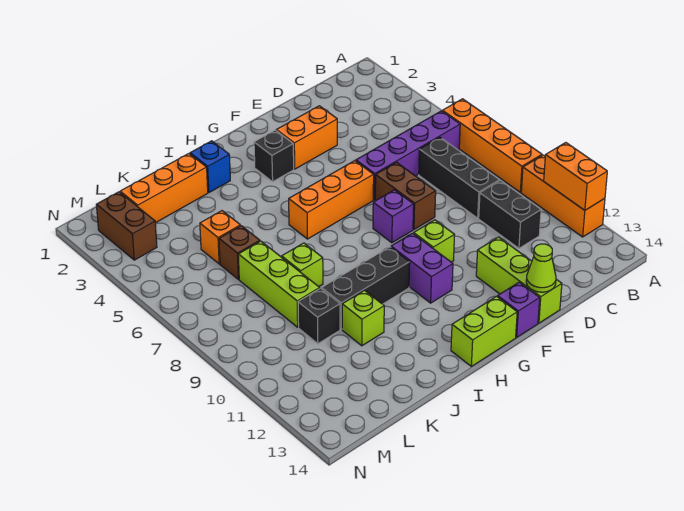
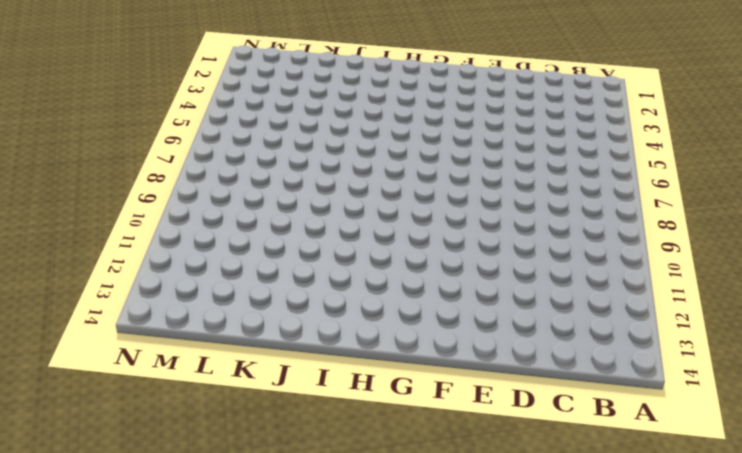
none -> orange 1x4 brick [442,99,542,192]
none -> orange 1x3 brick [521,155,605,237]
none -> purple 1x4 brick [356,111,460,200]

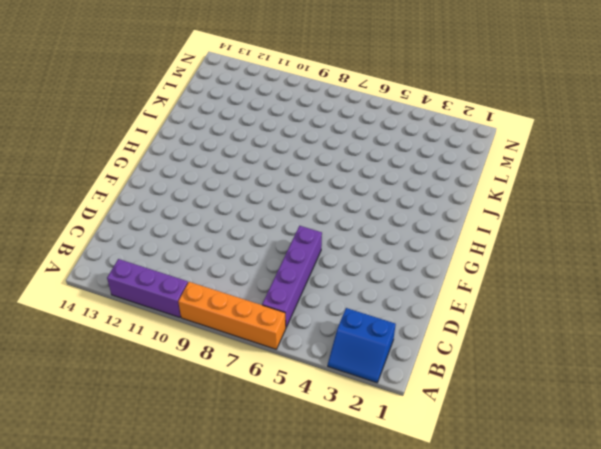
blue 2x2 slope [328,308,396,383] -> none
purple 1x3 brick [107,259,188,317] -> orange 1x3 brick [521,155,605,237]
none -> black 1x3 brick [419,137,499,218]
none -> black 1x2 brick [479,181,541,248]
none -> orange 1x2 brick [276,106,337,169]

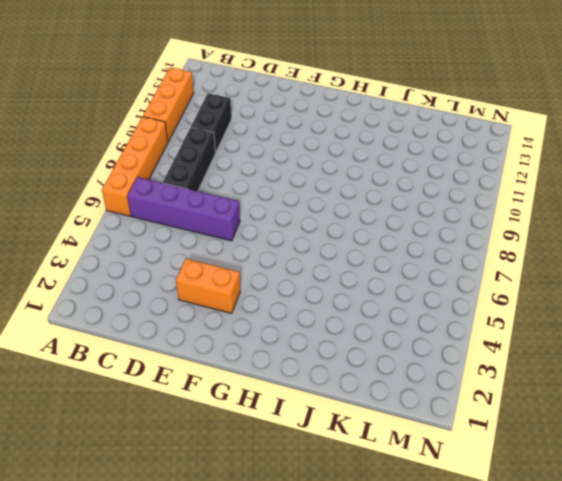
none -> brown 1x2 brick [375,162,436,229]
none -> lime 1x3 brick [476,237,562,323]
none -> orange 1x3 brick [289,161,374,239]

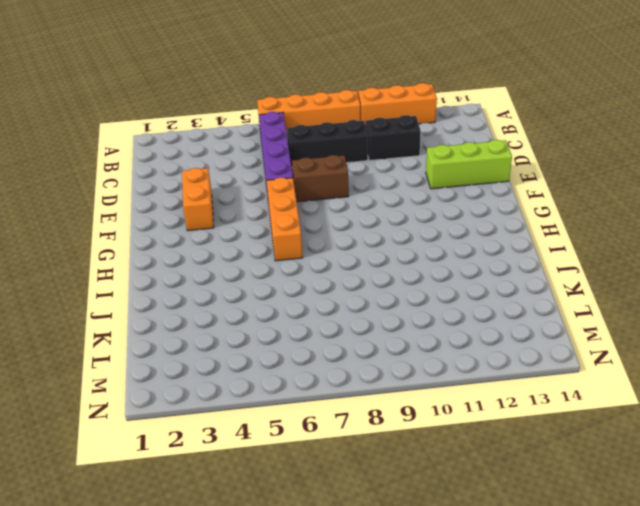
none -> purple 1x1 brick [373,190,414,243]
none -> lime 1x1 brick [414,220,455,262]
none -> purple 1x1 brick [498,282,540,337]

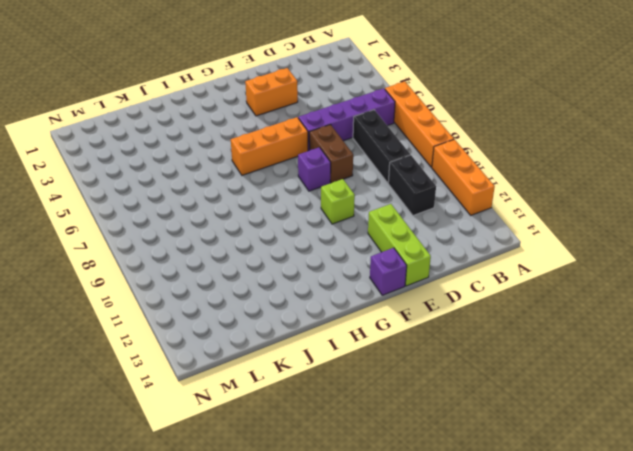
none -> black 1x1 brick [254,130,294,182]
none -> purple 1x2 brick [391,233,453,303]
none -> lime 1x2 brick [451,296,517,366]

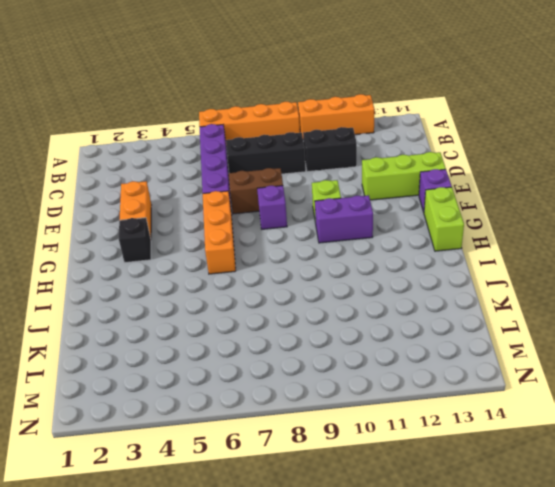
none -> black 1x3 brick [322,247,410,329]
none -> blue 1x1 brick [190,141,230,192]
none -> orange 1x3 brick [120,154,208,223]

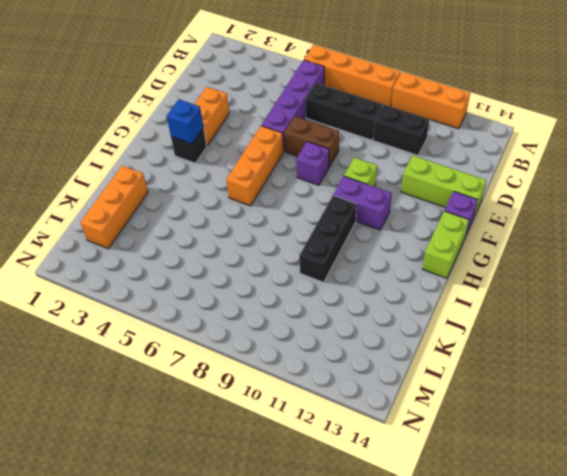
blue 1x1 brick [167,99,203,144] -> blue 1x1 brick moved to [190,141,230,192]
none -> lime 1x1 brick [282,243,323,287]
none -> lime 1x1 brick [342,290,384,346]
none -> orange 1x1 brick [200,211,240,264]

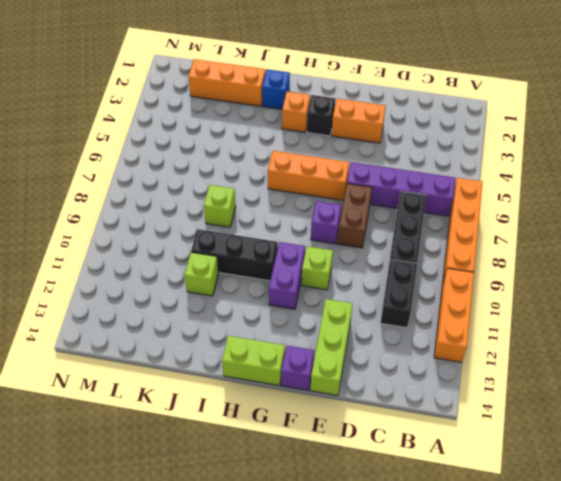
orange 1x1 brick [282,92,310,132] -> orange 1x1 brick moved to [200,211,240,264]
none -> brown 1x1 brick [219,226,260,279]
none -> lime 1x3 brick [238,241,320,327]
none -> black 1x1 brick [298,288,340,344]

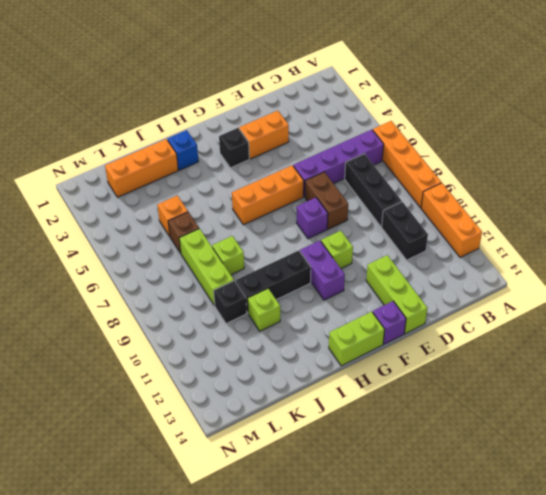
none -> brown 1x2 brick [96,192,157,260]
none -> orange 1x2 brick [544,143,607,210]
none -> lime 1x1 cone [526,244,556,292]

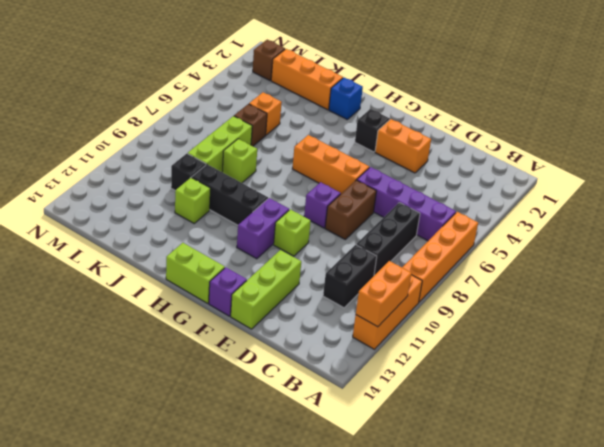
brown 1x1 brick [253,40,285,80] -> brown 1x2 brick [96,192,157,260]
none -> lime 1x1 cone [526,244,556,292]

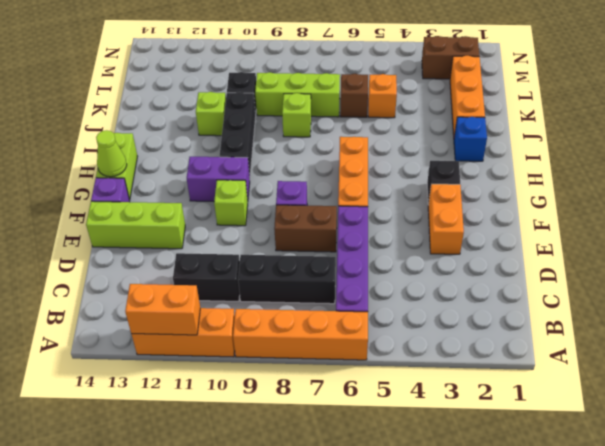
lime 1x1 cone [96,130,127,177] -> lime 1x1 cone moved to [526,244,556,292]

